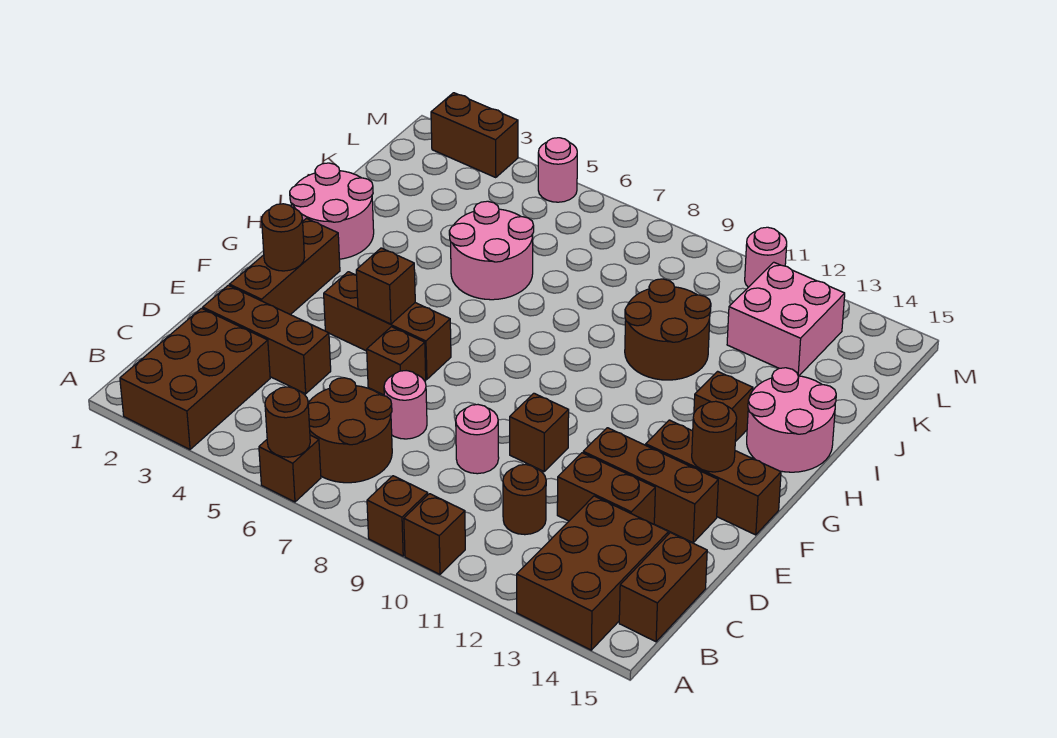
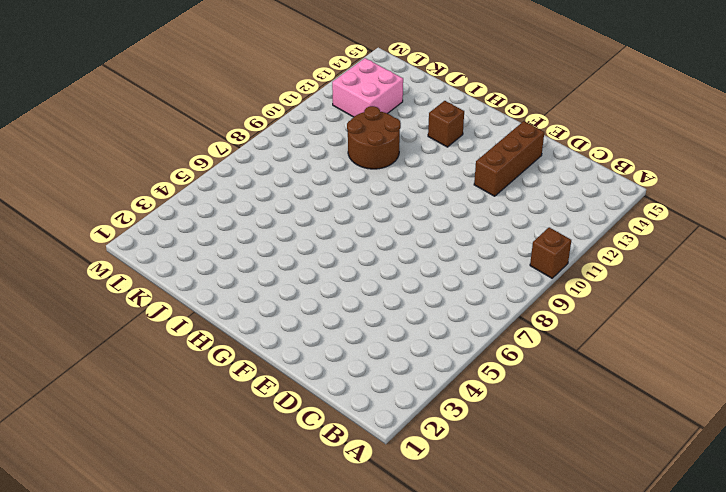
none -> brown 2x3 brick [120,308,270,449]
none -> brown 1x1 brick [259,435,321,502]
none -> brown 1x1 brick [367,476,428,556]
none -> brown 2x3 brick [517,496,668,650]

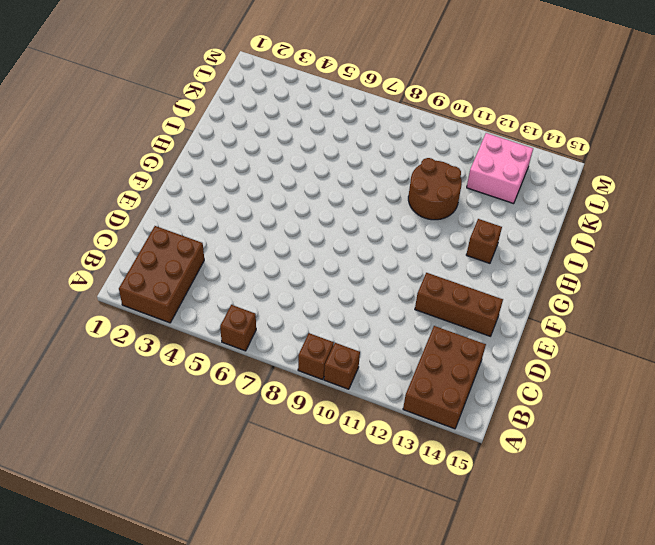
none -> brown 2x2 round brick [308,378,392,483]
none -> brown 1x2 brick [619,532,707,642]
none -> brown 1x1 round brick [503,464,546,535]
none -> brown 1x3 brick [203,285,331,394]

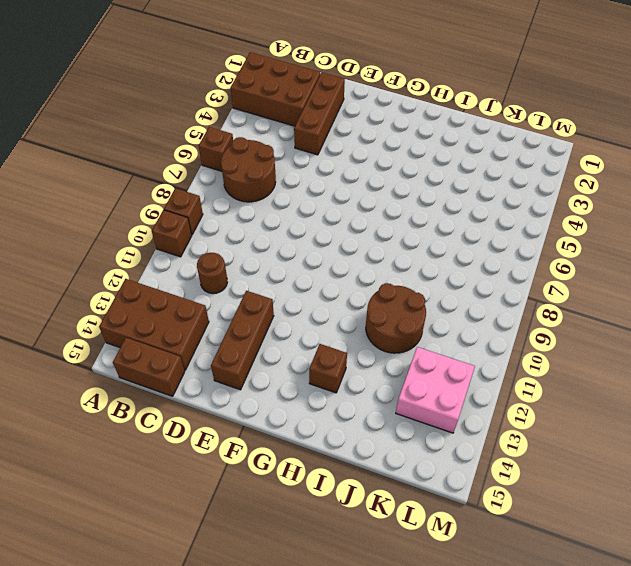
none -> pink 1x1 round brick [384,371,427,439]
none -> pink 1x1 round brick [456,405,499,474]
none -> brown 1x2 brick [557,453,655,524]
none -> brown 1x3 brick [229,219,340,315]

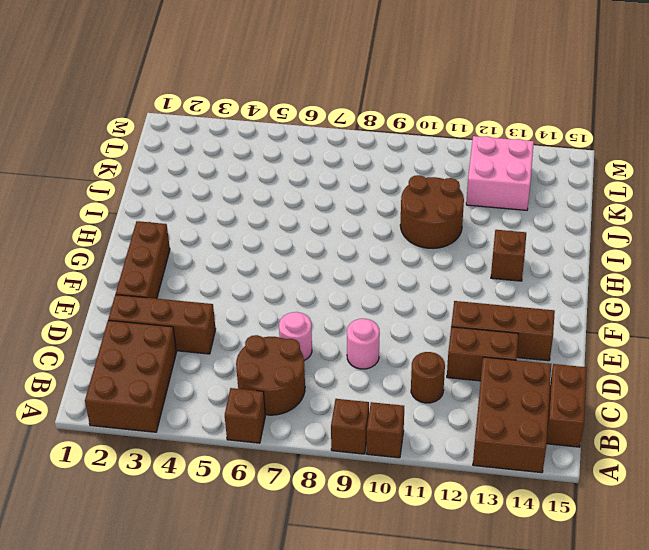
none -> brown 1x1 brick [367,327,426,395]
none -> brown 1x1 brick [510,393,569,471]
none -> brown 1x3 brick [324,272,451,379]
none -> brown 1x3 brick [646,420,781,535]

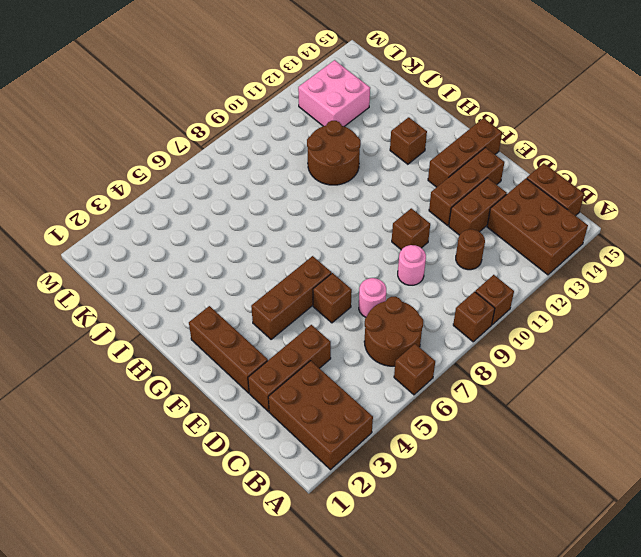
none -> pink 2x2 round brick [290,163,374,259]
none -> pink 2x2 round brick [747,368,836,472]
none -> pink 2x2 round brick [449,201,534,300]
none -> brown 1x2 brick [431,93,518,178]

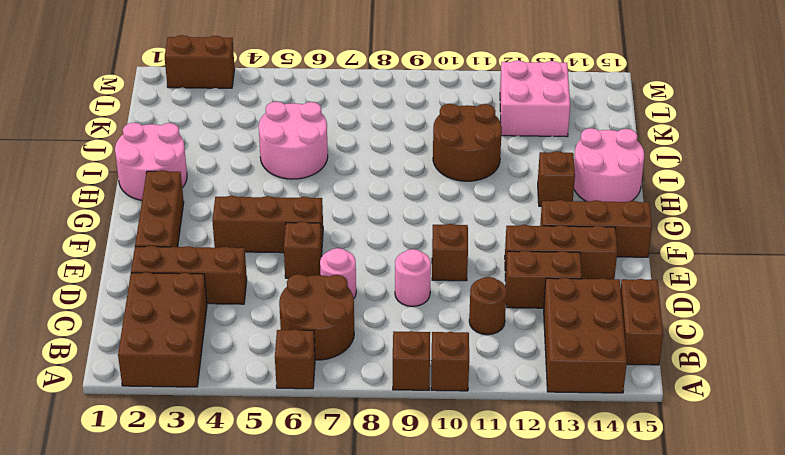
none -> pink 1x1 round brick [538,138,577,202]
none -> pink 1x1 round brick [745,227,787,287]
none -> brown 1x1 round brick [265,387,310,457]
none -> brown 1x1 round brick [262,204,304,271]

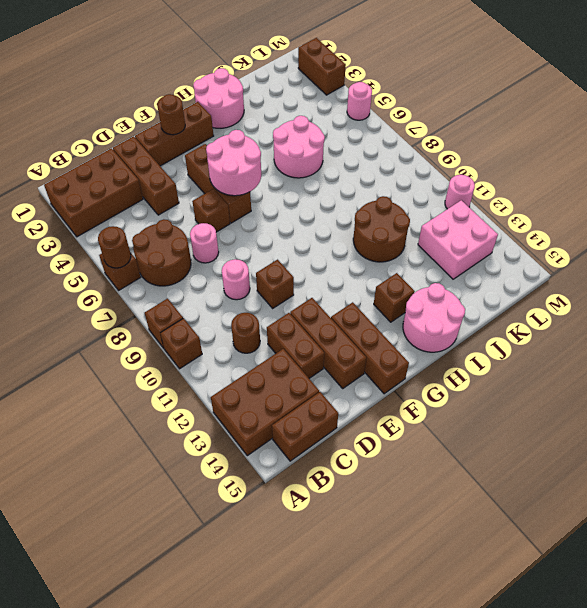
pink 2x2 round brick [206,130,261,196] -> brown 1x1 brick [356,248,415,324]
none -> brown 1x1 round brick [692,401,737,472]

